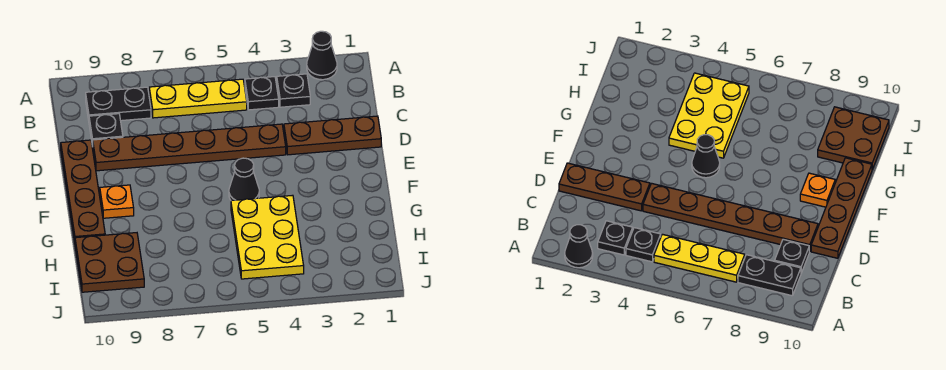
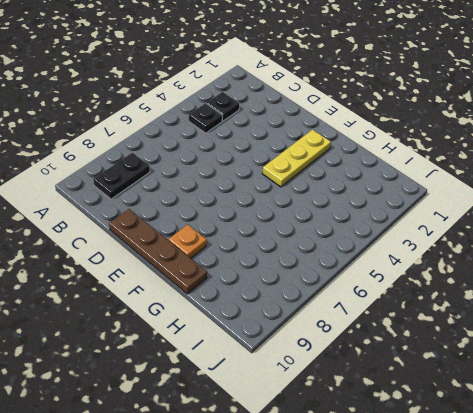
yellow 1x3 plate [262,130,331,187] -> yellow 1x3 plate moved to [149,79,247,118]
none -> black 1x1 cone [307,31,337,80]
none -> black 1x1 plate [89,114,123,147]
none -> brown 1x3 plate [284,116,381,155]

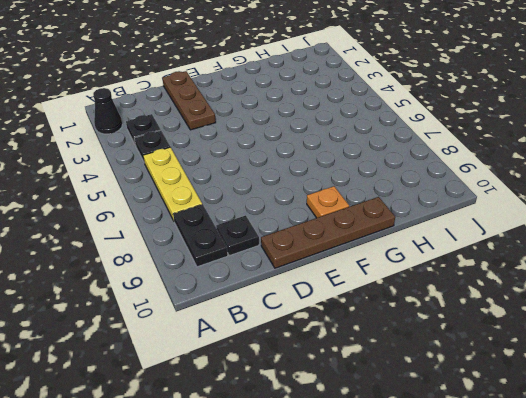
none -> brown 1x6 plate [93,124,286,171]
none -> black 1x1 cone [229,158,259,201]
none -> yellow 2x3 plate [231,195,304,279]

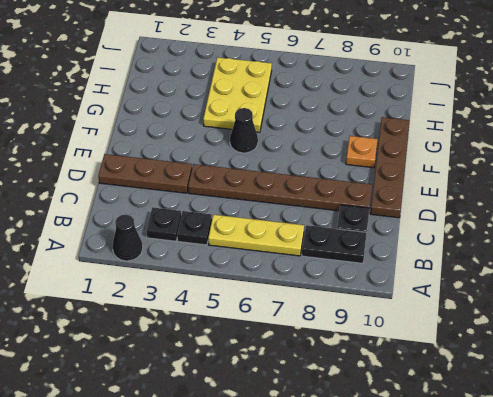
none -> brown 2x2 plate [75,233,144,292]

